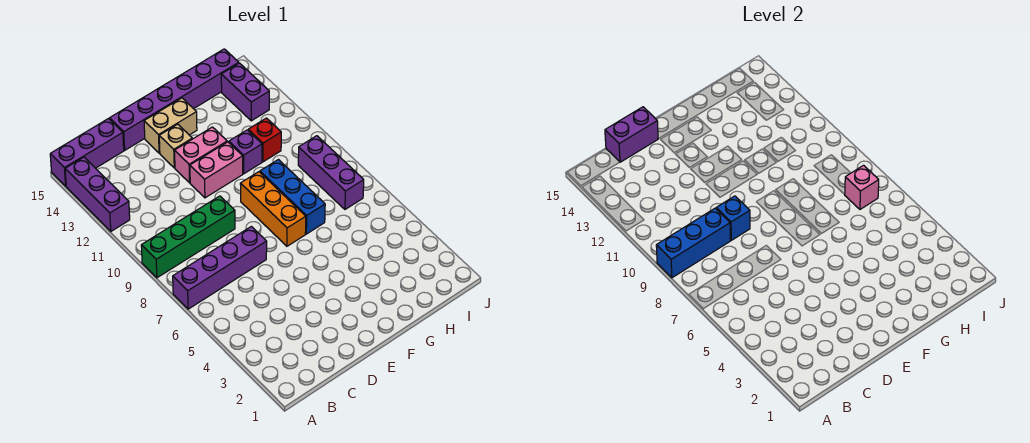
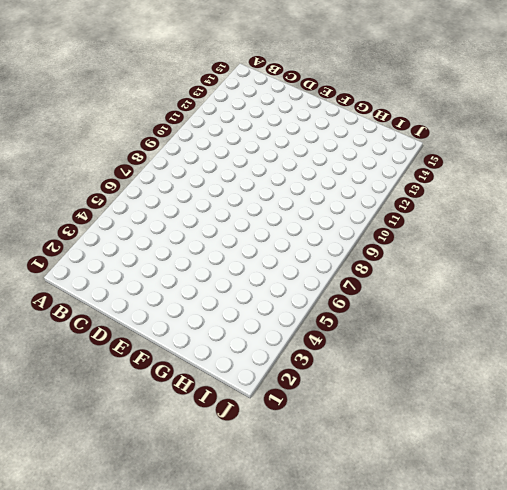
none -> purple 1x4 brick [173,227,267,309]
none -> green 1x4 brick [141,196,235,278]
none -> purple 1x3 brick [65,157,130,231]

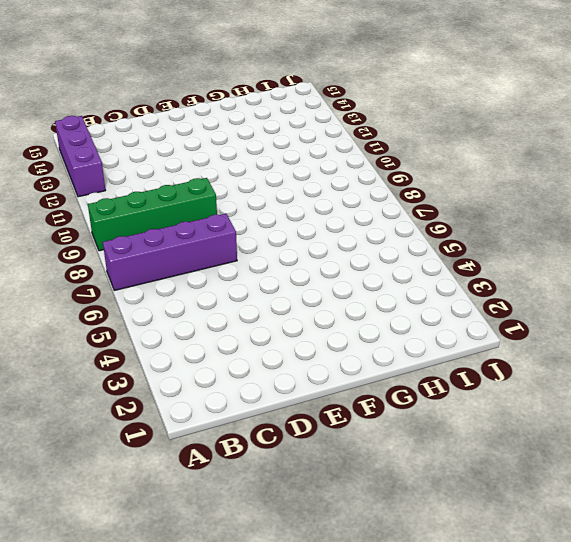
none -> purple 1x3 brick [50,119,124,186]
none -> purple 1x6 brick [110,49,239,150]
none -> pink 1x2 brick [190,142,243,198]

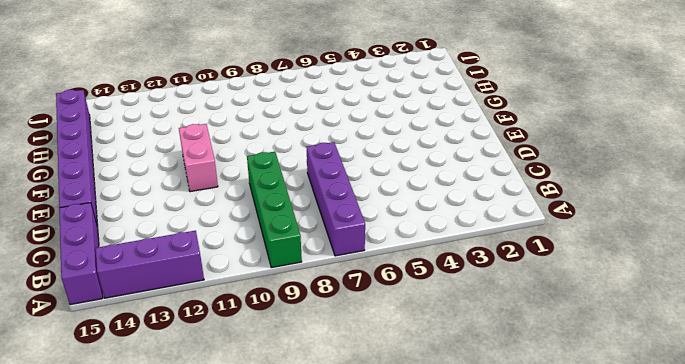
none -> pink 1x2 brick [175,127,227,183]
none -> tan 1x1 brick [159,124,192,168]
none -> tan 1x2 brick [144,98,197,153]

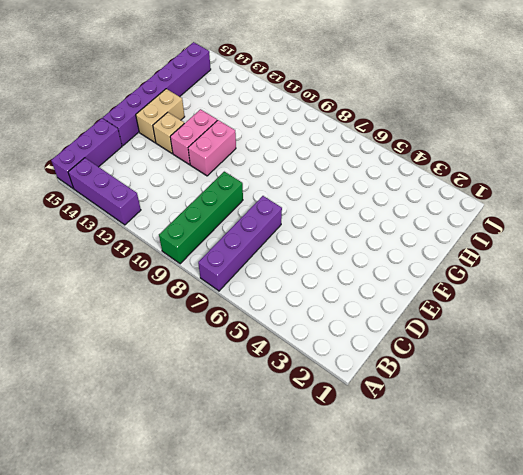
none -> orange 1x3 brick [240,172,306,246]
none -> blue 1x3 brick [260,160,325,234]
none -> purple 1x1 brick [229,130,262,174]

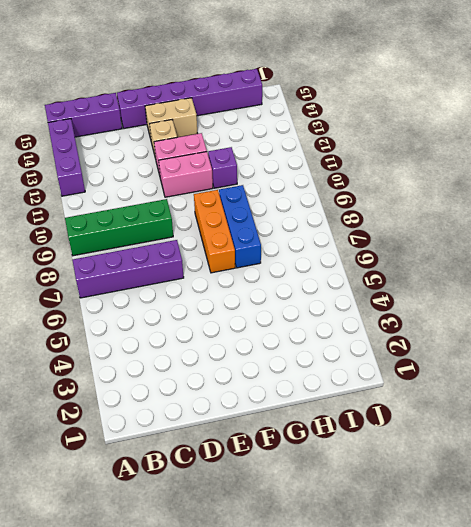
none -> red 1x1 brick [248,118,281,162]
none -> purple 1x3 brick [298,136,364,209]
none -> purple 1x2 brick [221,63,269,121]

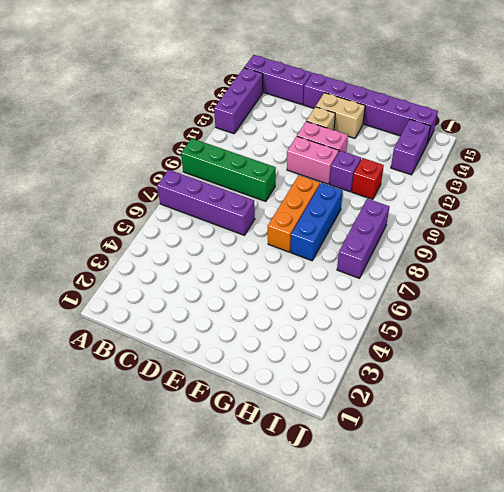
none -> blue 1x3 brick [656,208,730,278]
none -> purple 1x2 brick [605,107,658,162]
none -> blue 1x1 brick [716,196,750,240]

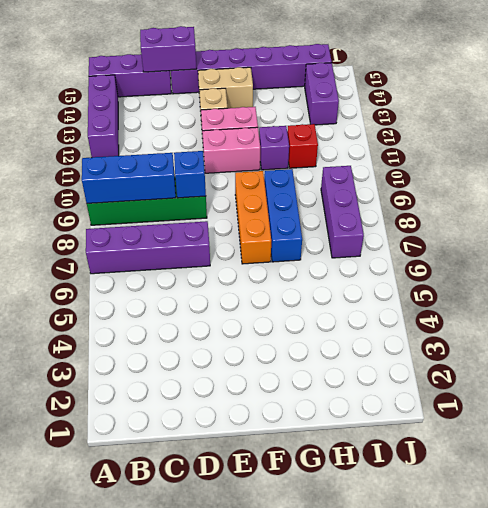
none -> pink 1x1 brick [845,165,879,209]

